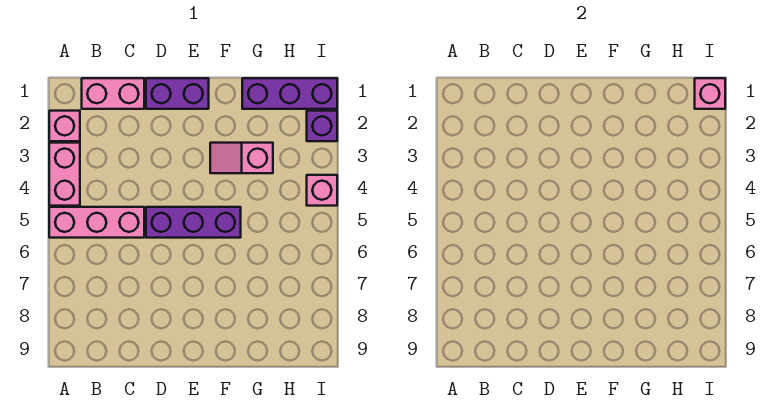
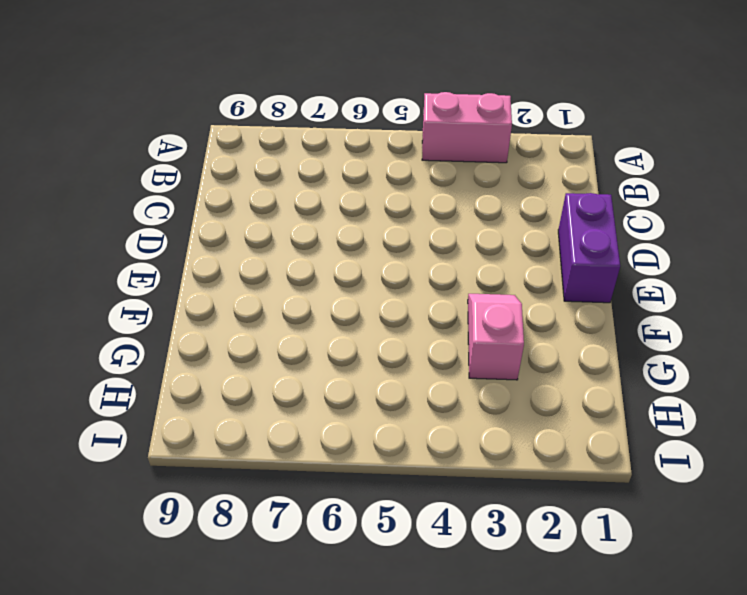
none -> pink 1x1 brick [49,111,80,141]
none -> pink 1x3 brick [49,207,144,238]

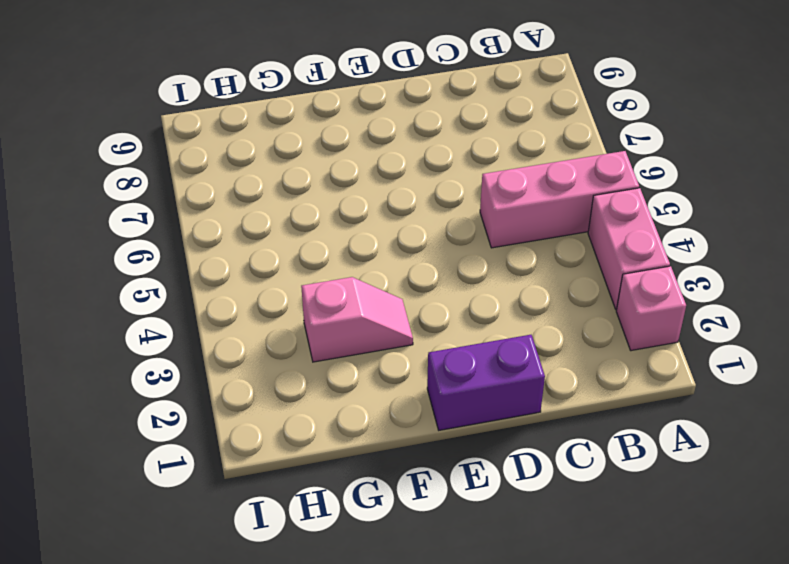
none -> pink 1x2 brick [82,78,144,109]
none -> purple 1x3 brick [146,207,241,238]

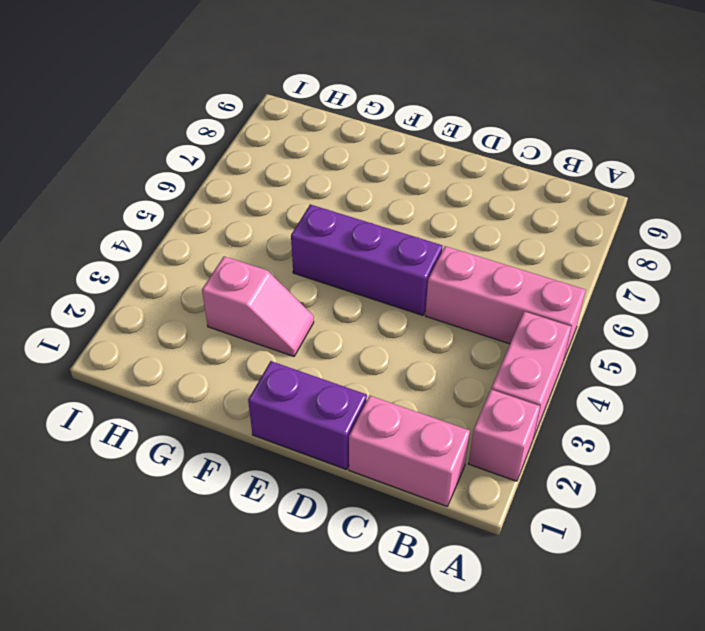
none -> purple 1x3 brick [242,78,337,109]
none -> purple 1x1 brick [307,111,337,141]

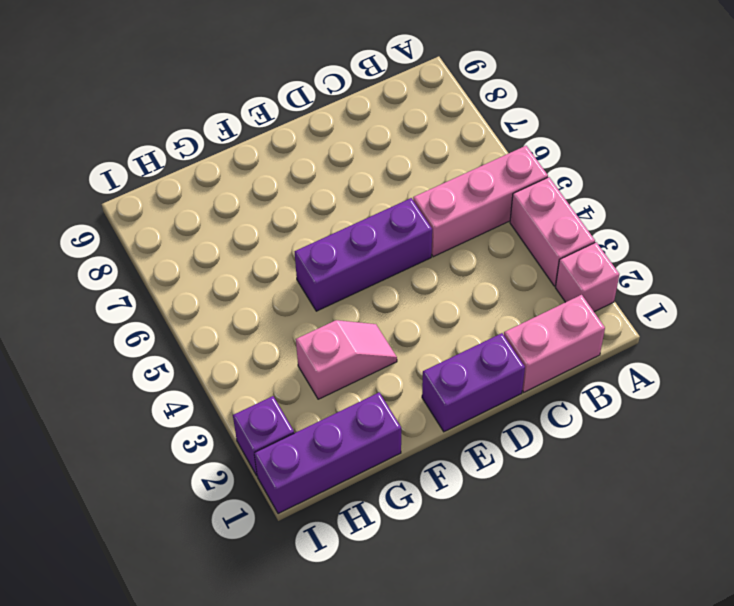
none -> pink 1x1 brick [307,175,337,206]
none -> pink 1x1 brick [695,78,725,109]

